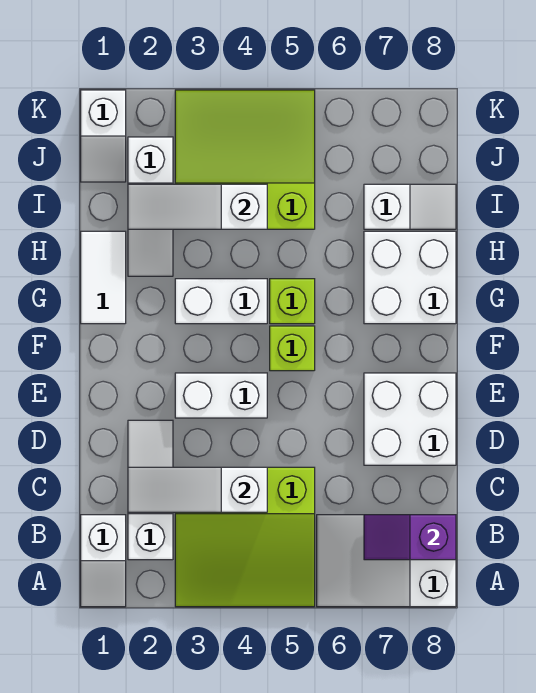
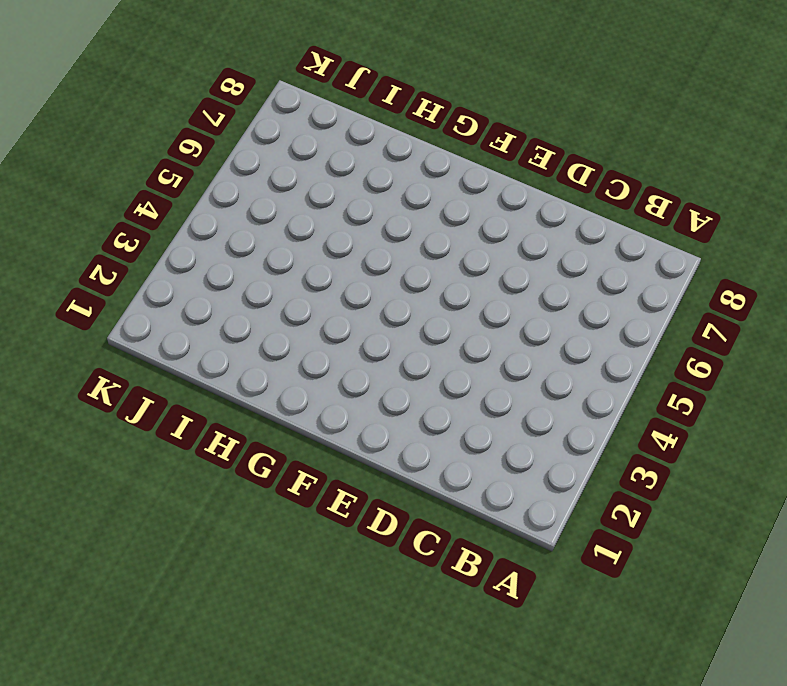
none -> white 1x2 slope [81,515,126,607]
none -> lime 3x3 slope [175,467,315,607]
none -> white 2x3 slope [317,515,456,607]

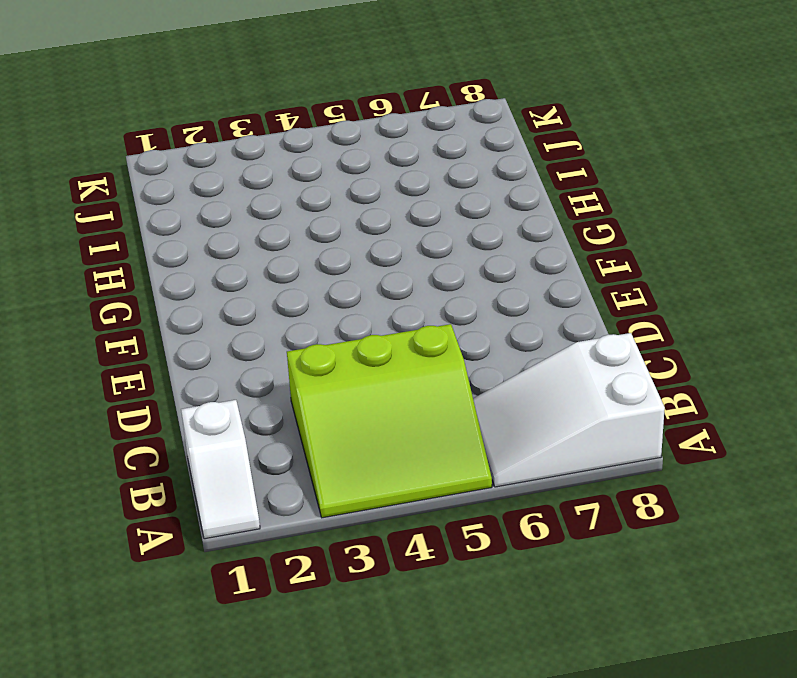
none -> white 1x3 slope [128,420,173,560]
none -> white 2x2 brick [364,373,456,465]
none -> white 1x2 brick [175,373,267,418]

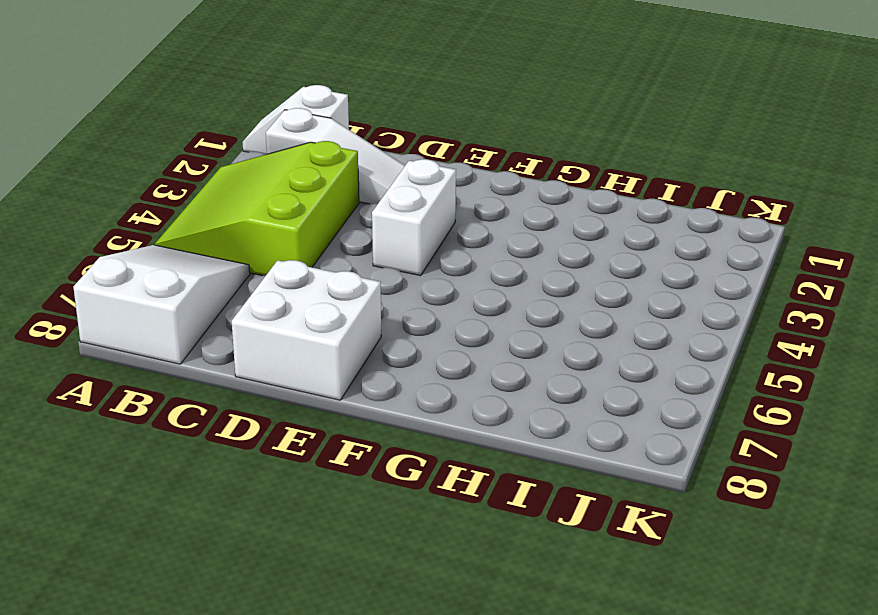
none -> lime 1x1 brick [270,326,315,371]
none -> white 1x2 tile [81,231,126,324]
none -> white 1x2 brick [175,279,267,324]

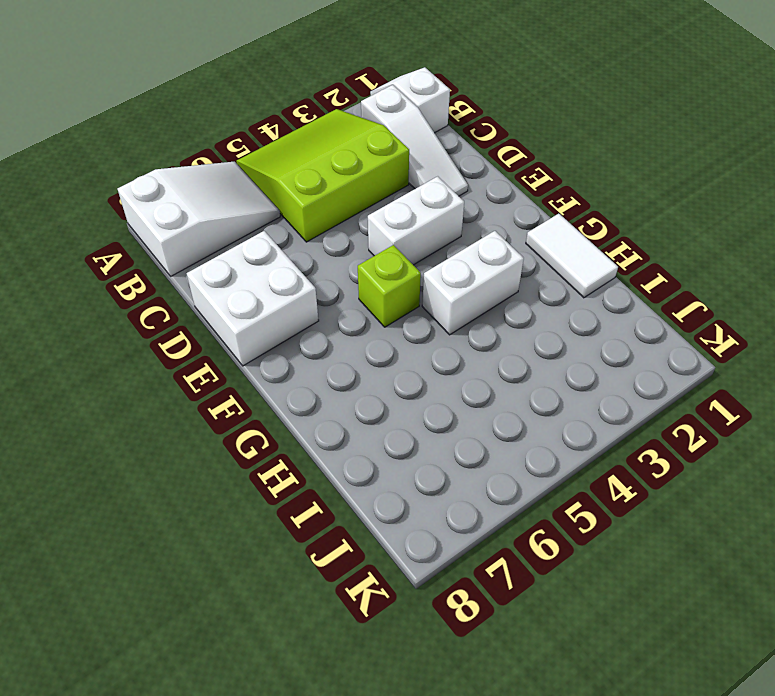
none -> lime 1x1 brick [270,279,315,324]
none -> white 2x2 brick [364,231,456,324]
none -> white 1x3 slope [128,137,173,276]

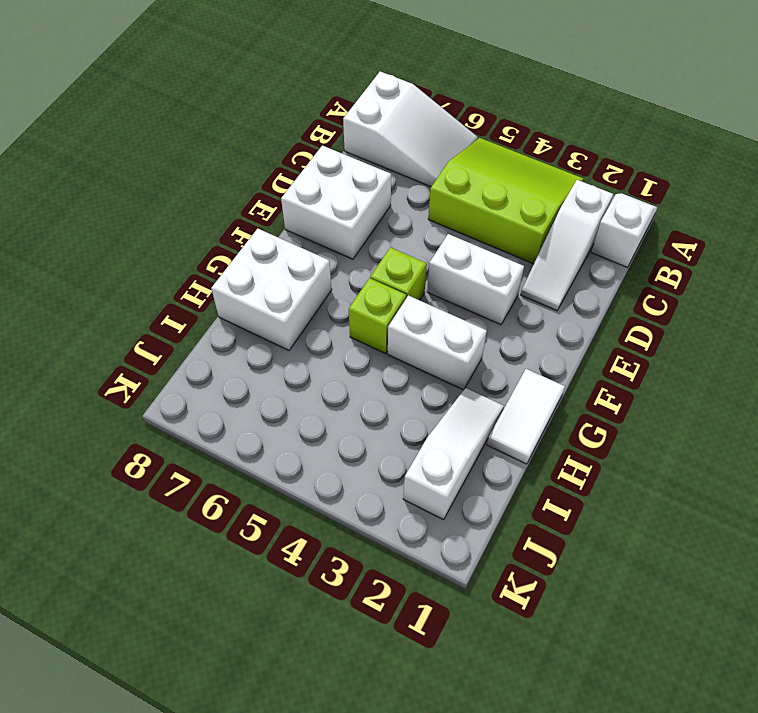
none -> lime 3x3 slope [175,90,315,229]
none -> white 1x2 slope [364,184,456,229]
none -> white 1x2 slope [81,90,126,182]

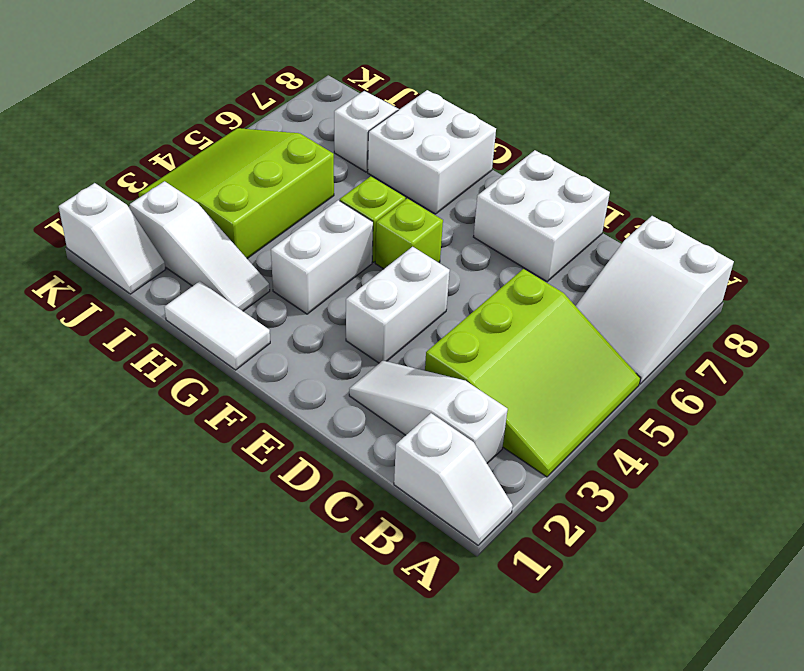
none -> purple 1x2 slope [364,515,456,560]
none -> white 1x3 slope [128,467,267,512]
none -> white 1x3 slope [128,184,267,229]

